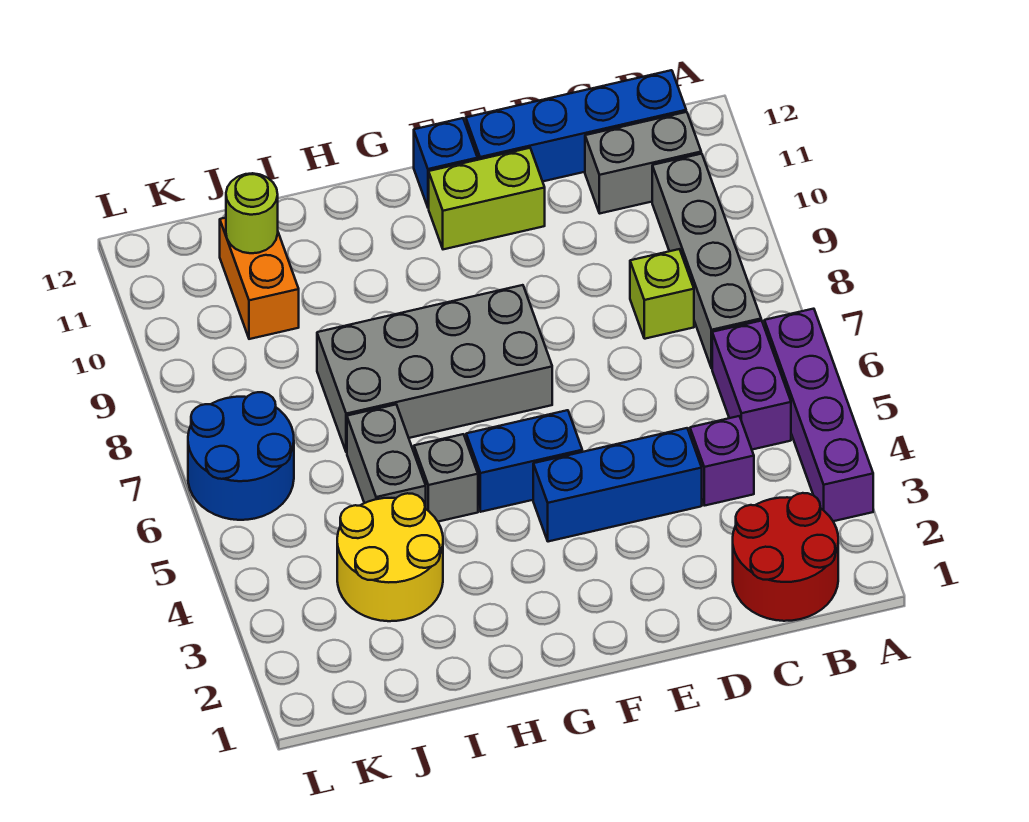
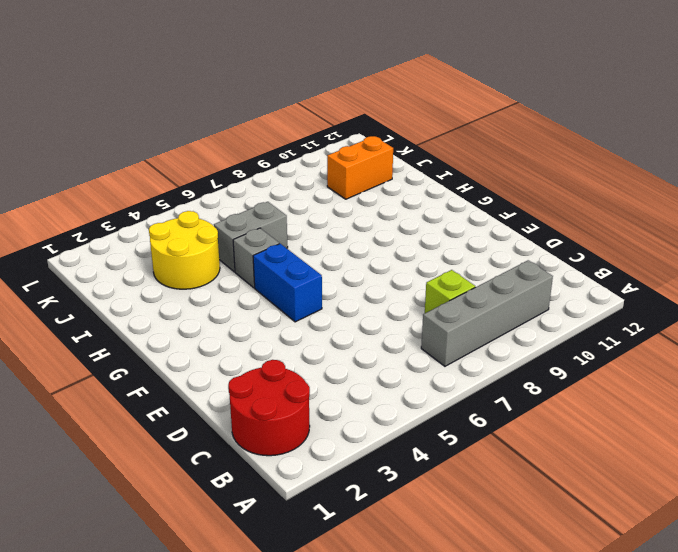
none -> purple 1x4 brick [764,309,873,521]
none -> purple 1x2 brick [712,320,791,450]
none -> grey 1x2 brick [585,112,701,213]

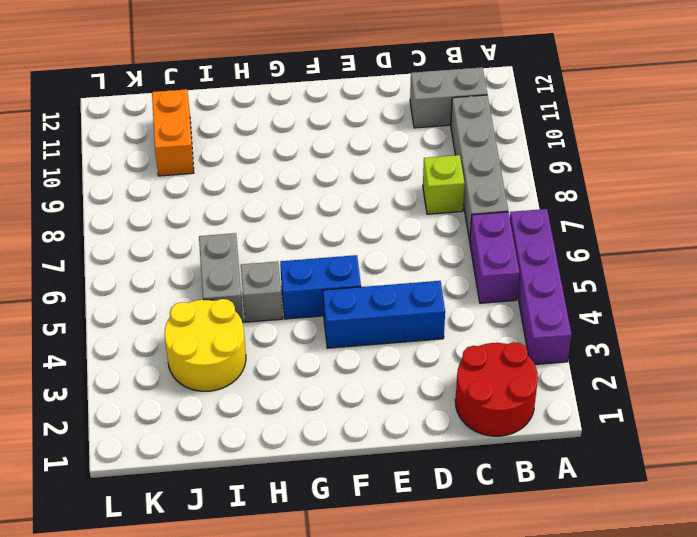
none -> blue 1x4 brick [466,70,686,181]
none -> purple 1x1 brick [690,416,754,506]
none -> lime 1x2 brick [429,148,545,249]

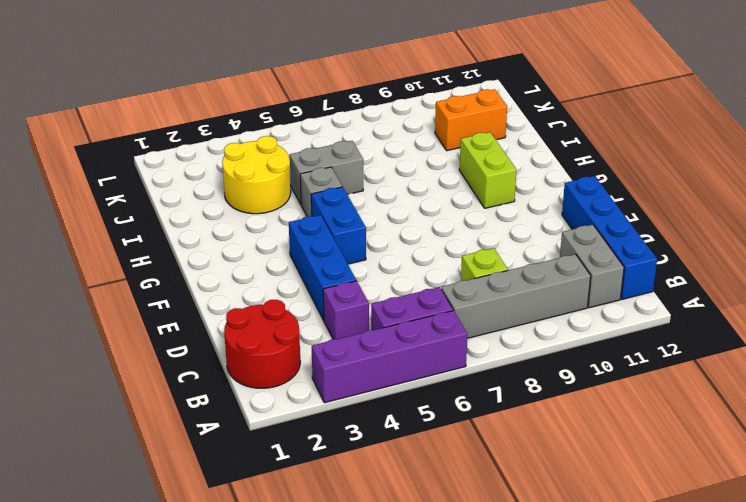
lime 1x2 brick [459,132,516,208] -> lime 1x2 brick moved to [429,148,545,249]
none -> grey 2x4 brick [317,285,552,452]
none -> blue 1x1 brick [414,118,478,208]
none -> blue 2x2 round brick [188,392,294,520]

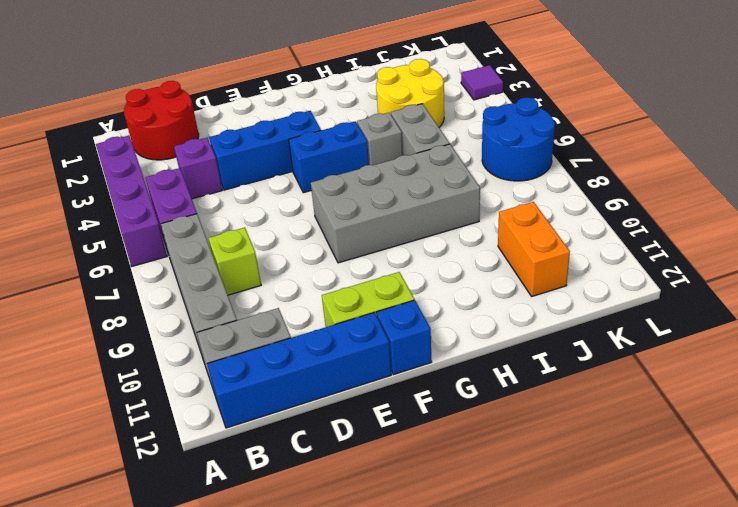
purple 1x1 tile [461,65,503,100] -> none
none -> lime 1x1 round brick [226,173,278,253]

